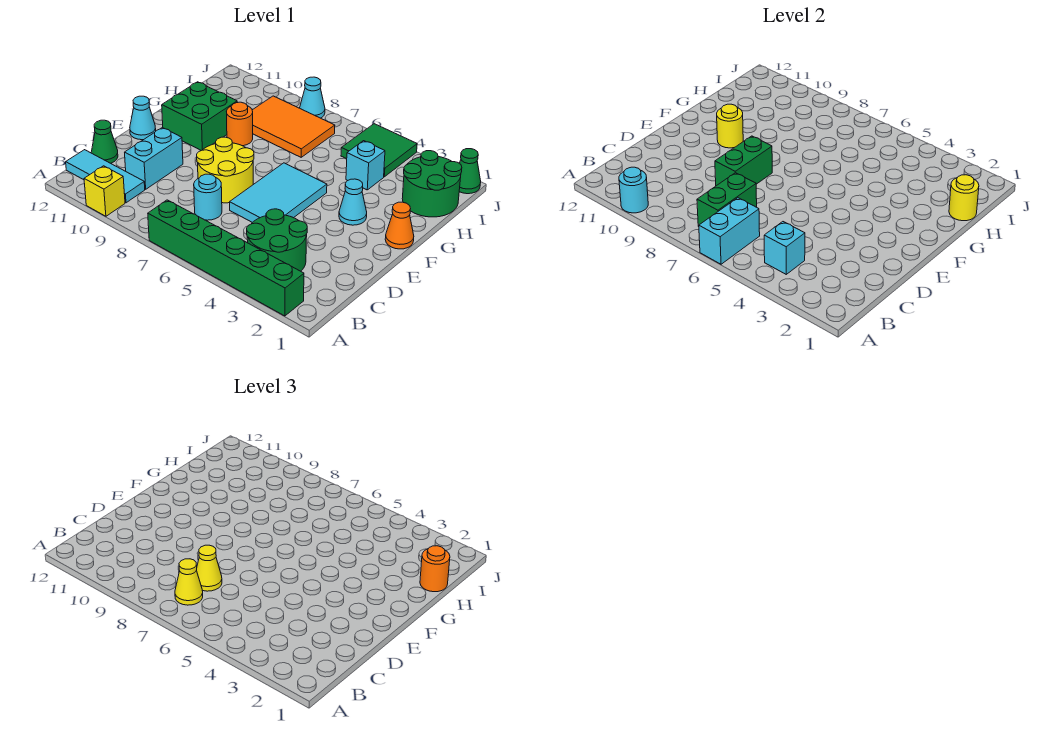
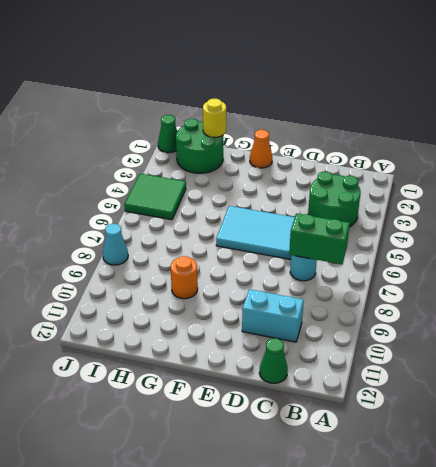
none -> green 1x6 brick [148,200,304,316]
none -> yellow 1x1 brick [84,166,125,216]
none -> cyan 1x3 tile [66,150,145,203]
none -> yellow 2x2 round brick [197,137,254,203]

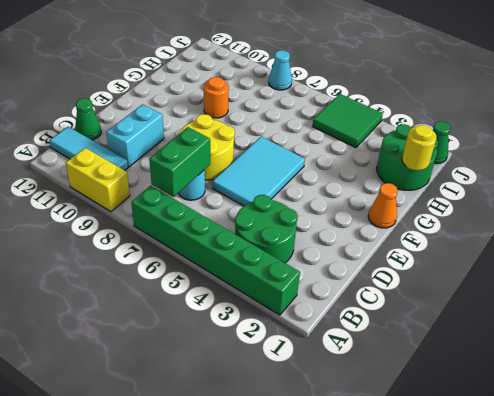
yellow 1x2 brick [66,148,130,212] -> yellow 1x1 brick [84,166,125,216]
none -> cyan 1x1 cone [130,96,156,140]
none -> cyan 1x1 cone [339,179,367,225]
none -> green 2x2 brick [162,82,237,151]
none -> cyan 1x1 brick [346,141,385,190]

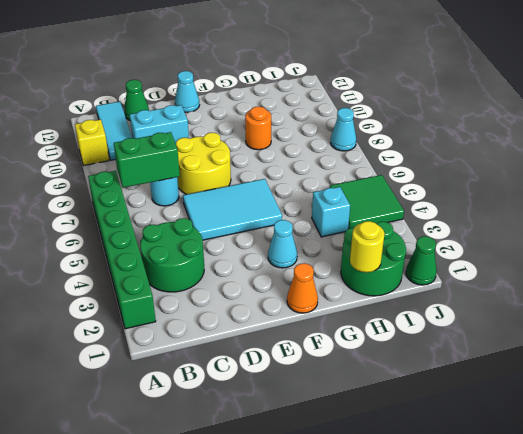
none -> green 2x2 brick [162,82,237,151]
none -> orange 2x3 tile [252,96,335,157]
none -> cyan 1x2 brick [699,198,760,264]
none -> cyan 1x1 round brick [619,167,648,213]

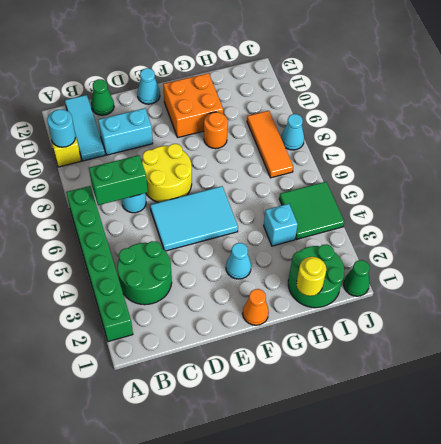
orange 2x2 brick [163,73,223,137] -> green 2x2 brick [162,82,237,151]
orange 1x3 tile [247,111,293,178] -> orange 2x3 tile [252,96,335,157]
none -> cyan 1x2 brick [699,198,760,264]
none -> cyan 1x1 brick [764,222,805,274]
none -> green 1x2 brick [715,136,772,186]
none -> yellow 1x1 round brick [717,104,743,148]

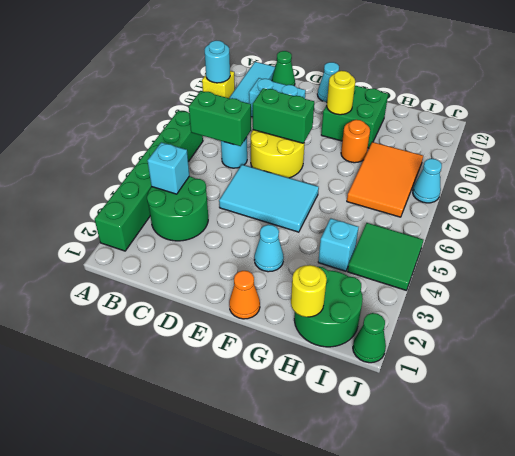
none -> cyan 1x2 brick [699,198,760,264]
none -> yellow 1x1 cone [175,559,203,605]
none -> yellow 1x1 cone [197,545,222,591]
none -> orange 1x1 round brick [420,546,450,592]

